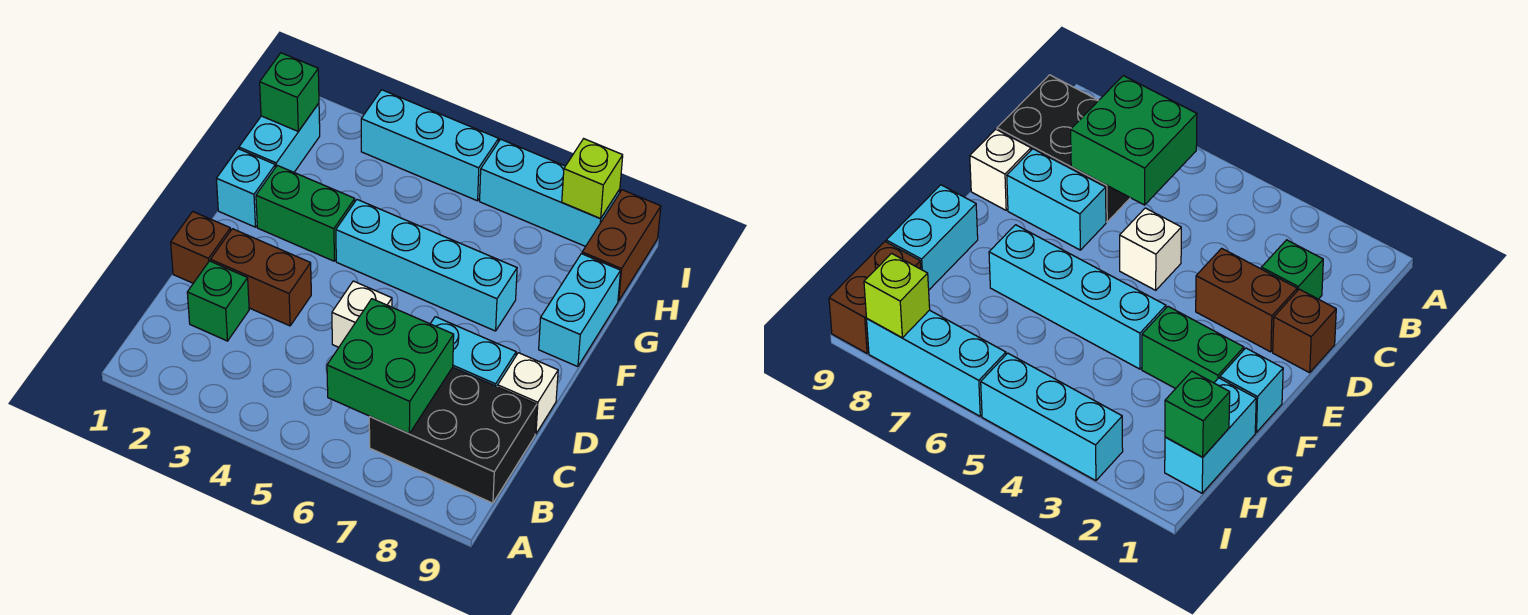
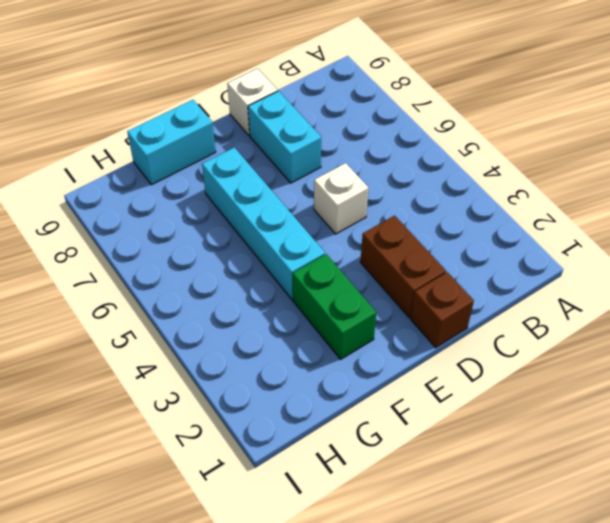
none -> black 2x3 brick [369,367,537,503]
none -> green 1x1 brick [187,261,249,341]
none -> cyan 1x1 brick [216,149,275,227]

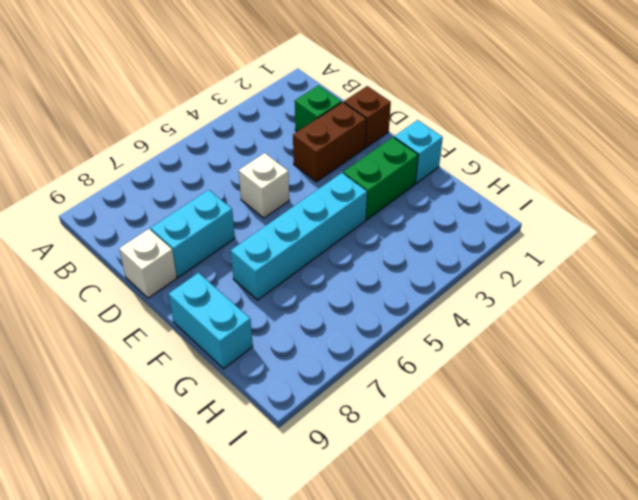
none -> black 2x3 brick [369,367,537,503]
none -> cyan 1x2 brick [239,103,320,172]
none -> brown 1x2 brick [582,190,661,301]

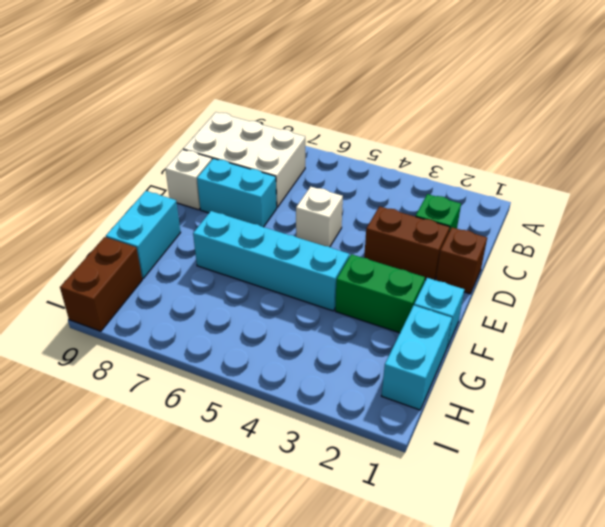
white 2x3 brick [183,112,305,207] -> black 2x3 brick [369,367,537,503]
none -> cyan 1x3 brick [361,90,498,201]
none -> cyan 1x3 brick [480,139,620,247]
none -> green 2x2 brick [327,299,454,434]

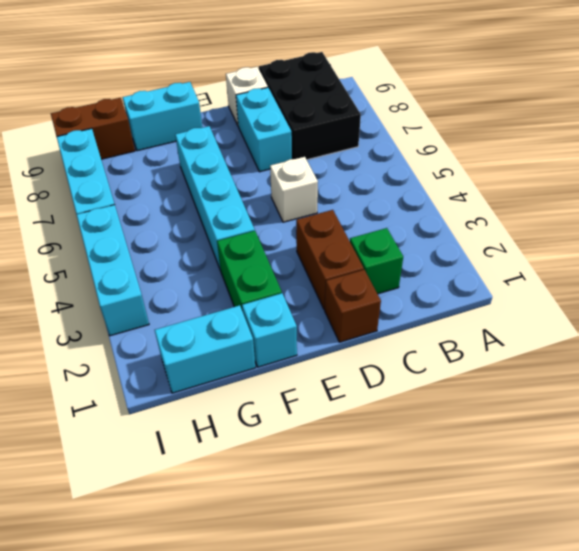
none -> green 2x2 brick [327,299,454,434]
none -> green 1x1 brick [260,53,319,131]
none -> lime 1x1 brick [562,139,623,219]

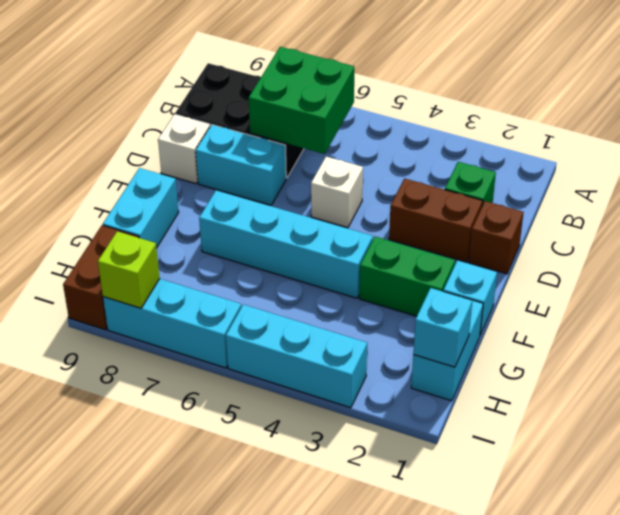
cyan 1x1 brick [413,288,472,367] -> green 1x1 brick [260,53,319,131]

